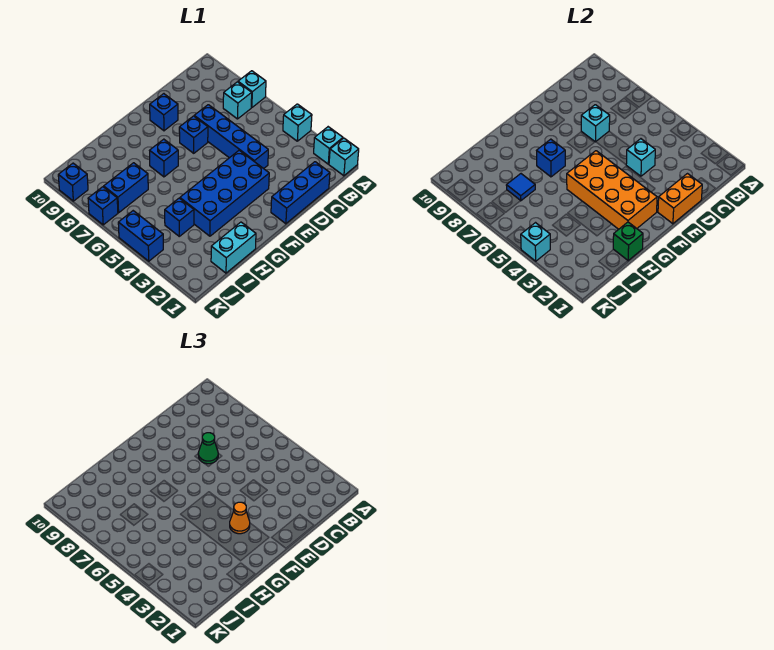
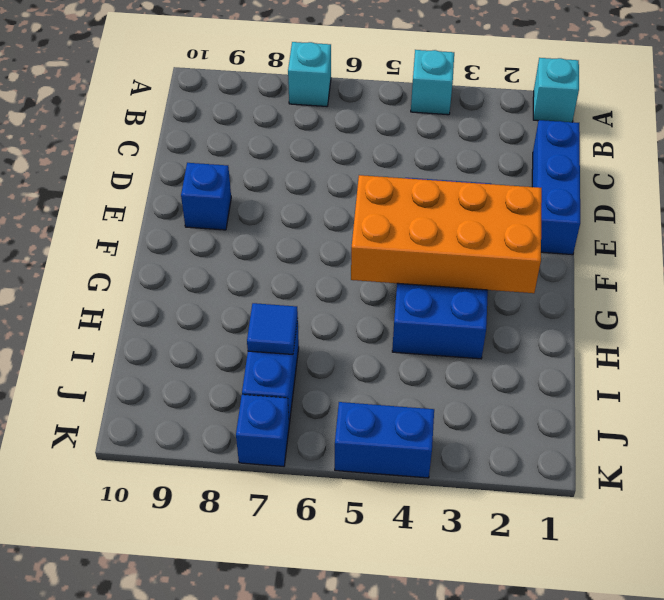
none -> cyan 1x1 brick [314,127,343,164]
none -> cyan 1x1 brick [223,82,252,119]
none -> blue 1x4 brick [194,105,268,169]

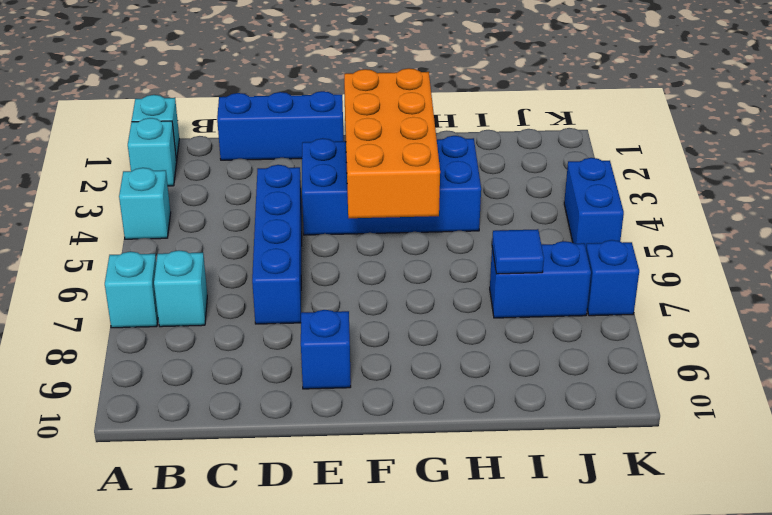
none -> blue 1x1 brick [179,116,208,153]
none -> blue 1x1 brick [150,139,178,177]
none -> cyan 1x2 brick [211,222,256,273]

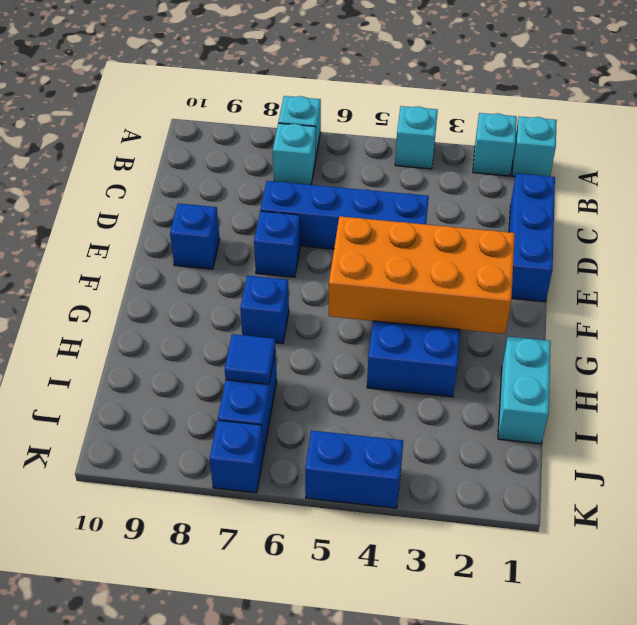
none -> blue 1x1 brick [165,198,194,236]
none -> blue 1x1 brick [58,163,88,201]
none -> orange 1x2 brick [658,174,702,224]

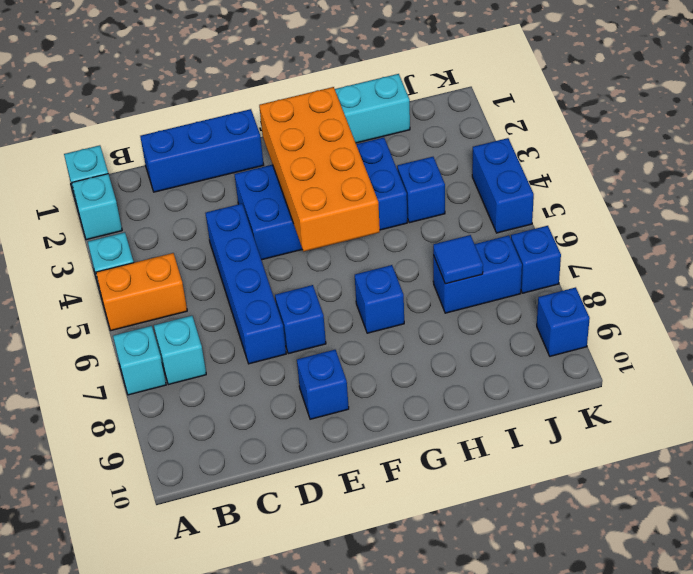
orange 1x2 brick [96,253,187,330] -> orange 1x2 brick moved to [658,174,702,224]
none -> cyan 1x1 brick [626,139,655,176]
none -> cyan 1x1 brick [581,105,610,142]
none -> blue 1x1 brick [537,139,565,177]

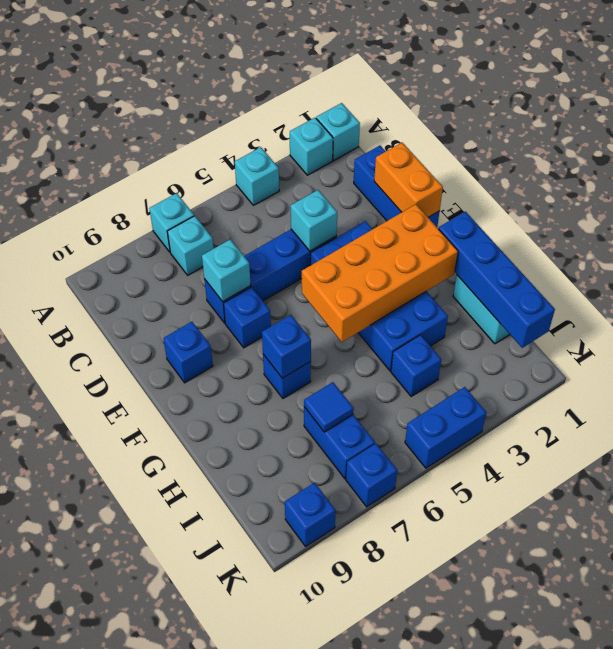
blue 1x4 brick [439,212,555,348] -> green 1x1 brick [613,222,643,261]
none -> cyan 1x1 brick [521,223,550,261]
none -> green 1x1 cone [198,433,218,464]
none -> orange 1x1 cone [230,502,250,534]

